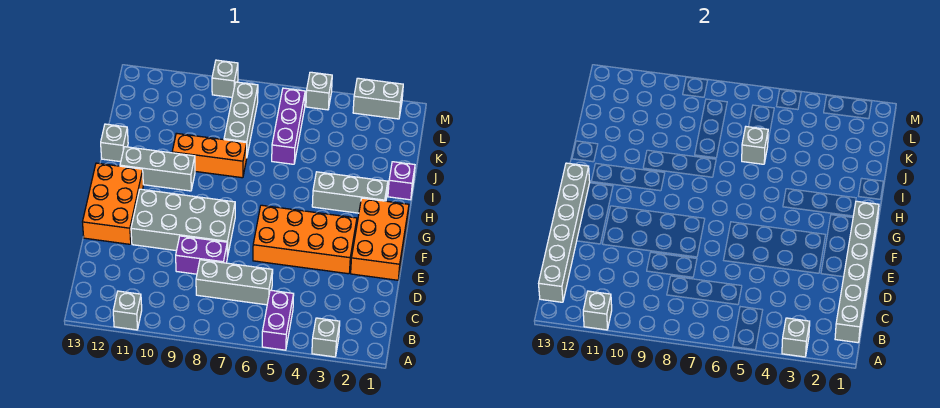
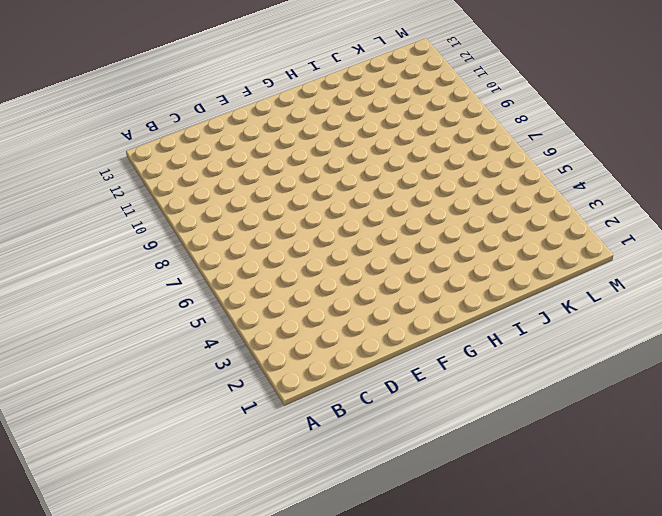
none -> grey 1x1 brick [312,318,340,357]
none -> purple 1x2 brick [262,290,294,350]
none -> grey 1x1 brick [113,291,142,330]

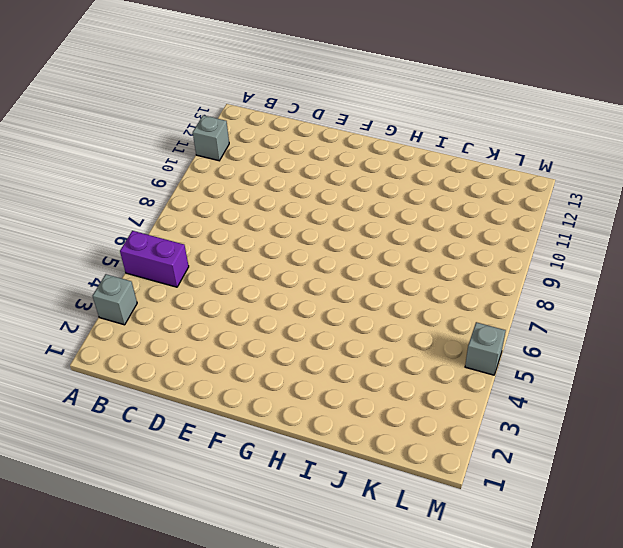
none -> grey 1x3 brick [196,260,273,305]
none -> purple 1x2 brick [176,236,227,274]
none -> orange 2x3 brick [351,198,409,280]

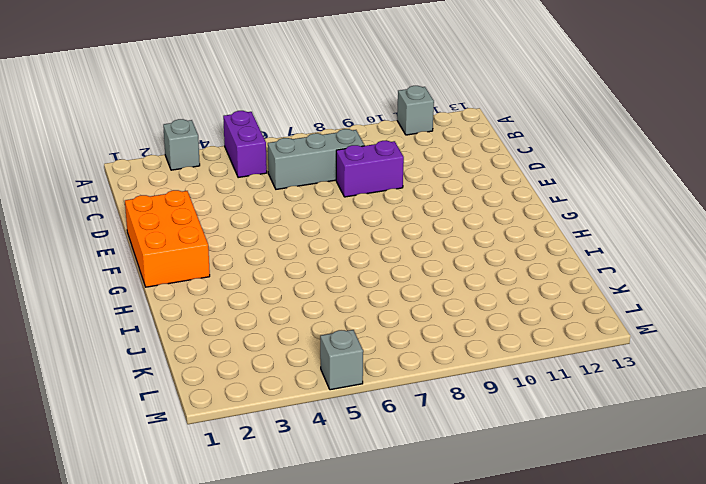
none -> orange 2x4 brick [253,205,357,274]
none -> grey 2x4 brick [131,189,235,257]
none -> orange 2x3 brick [83,163,143,244]

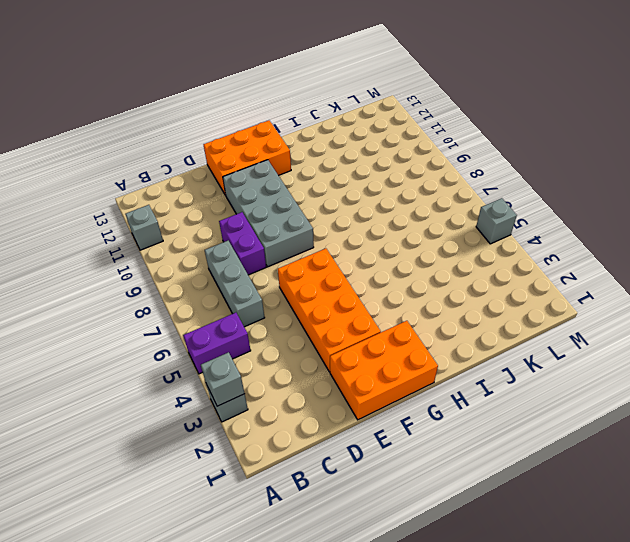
none -> grey 1x3 brick [312,172,388,213]
none -> grey 1x3 brick [120,147,195,191]
none -> purple 1x1 brick [388,162,415,200]

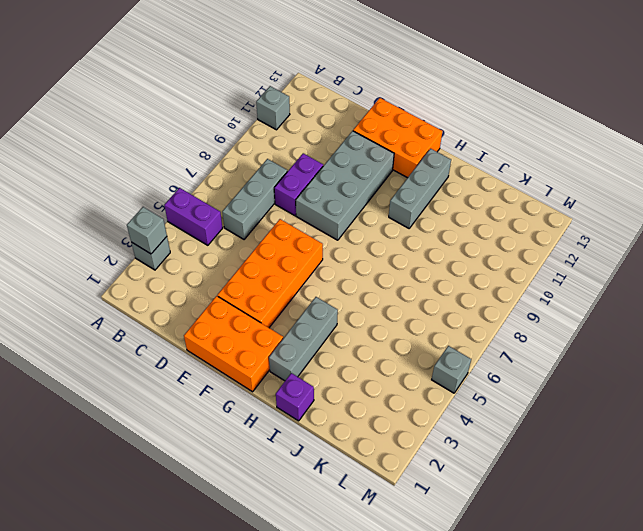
none -> orange 1x3 brick [172,133,247,178]
none -> grey 1x1 brick [101,124,128,162]
none -> purple 1x3 brick [272,88,305,164]

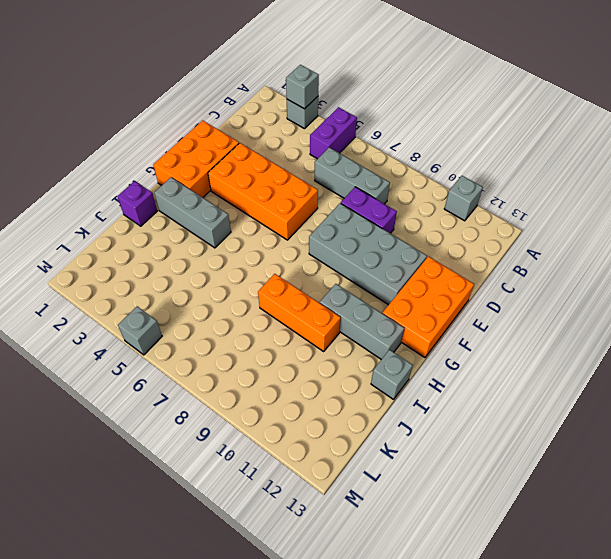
none -> purple 1x3 brick [272,88,305,164]
none -> grey 1x3 brick [224,82,258,155]
none -> grey 1x2 brick [353,78,403,119]

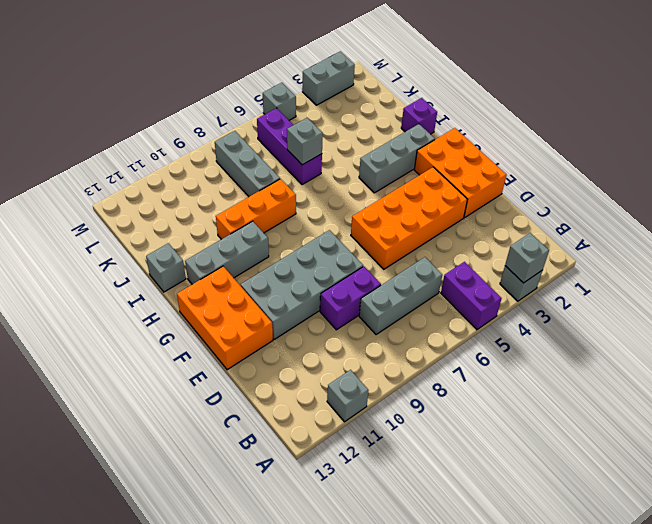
none -> grey 1x1 brick [212,60,238,97]
none -> grey 1x1 brick [583,291,612,330]
none -> grey 1x6 brick [835,201,879,343]

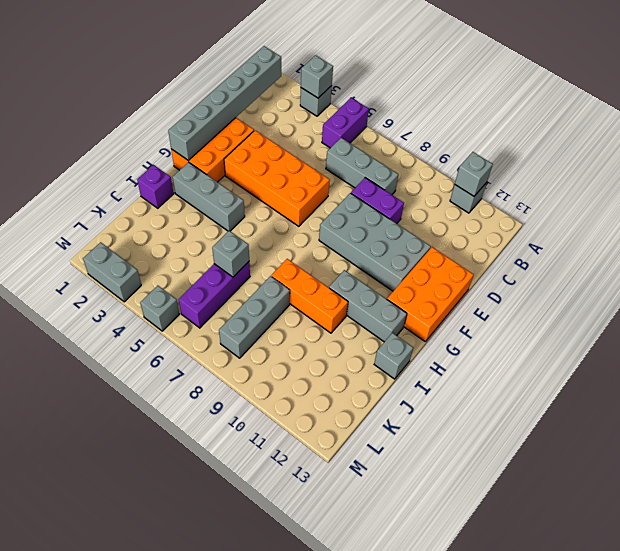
none -> grey 1x1 brick [212,60,238,97]
none -> grey 1x6 brick [539,163,590,302]

